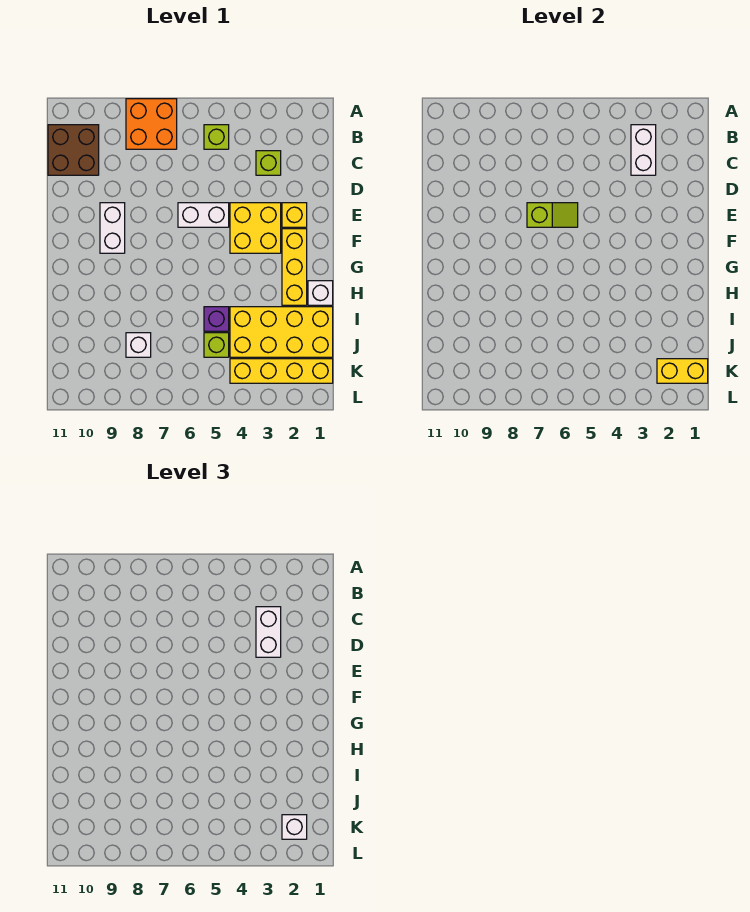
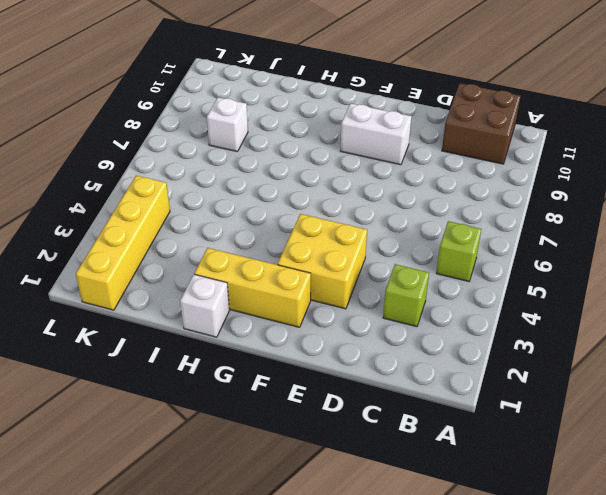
none -> orange 2x2 brick [126,99,177,149]
none -> yellow 1x1 brick [282,203,307,227]
none -> white 1x2 brick [178,203,229,227]

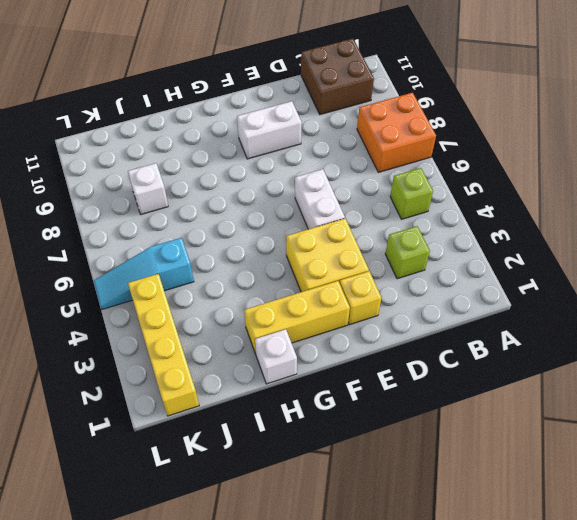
cyan 1x3 slope [94,238,194,309] -> lime 1x1 brick [204,333,229,357]
none -> yellow 2x4 brick [230,307,333,357]
none -> purple 1x1 brick [204,307,229,331]
none -> white 1x2 brick [631,125,656,175]

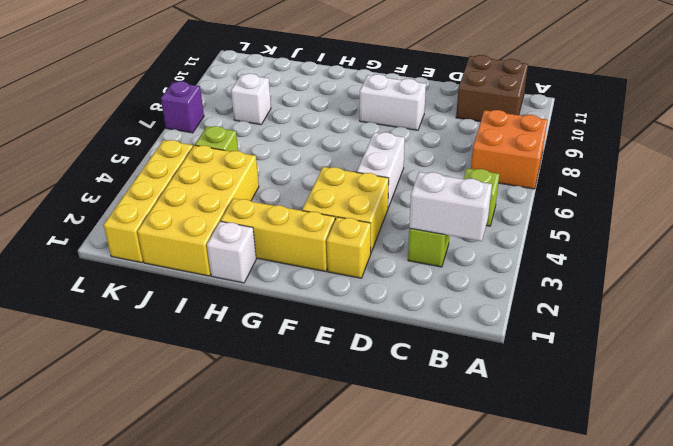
purple 1x1 brick [161,81,204,133] -> purple 1x1 brick moved to [204,307,229,331]
none -> lime 1x2 slope [527,203,578,227]
none -> yellow 1x2 brick [657,359,708,383]
none -> white 1x2 brick [256,607,281,657]

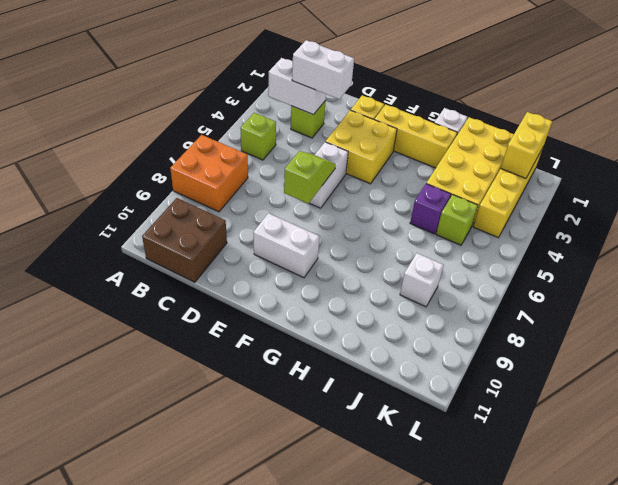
none -> white 1x1 brick [282,815,307,839]

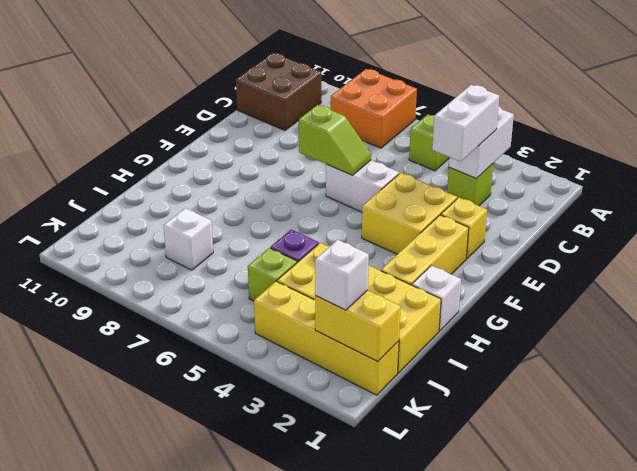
none -> white 1x2 brick [100,203,125,253]

